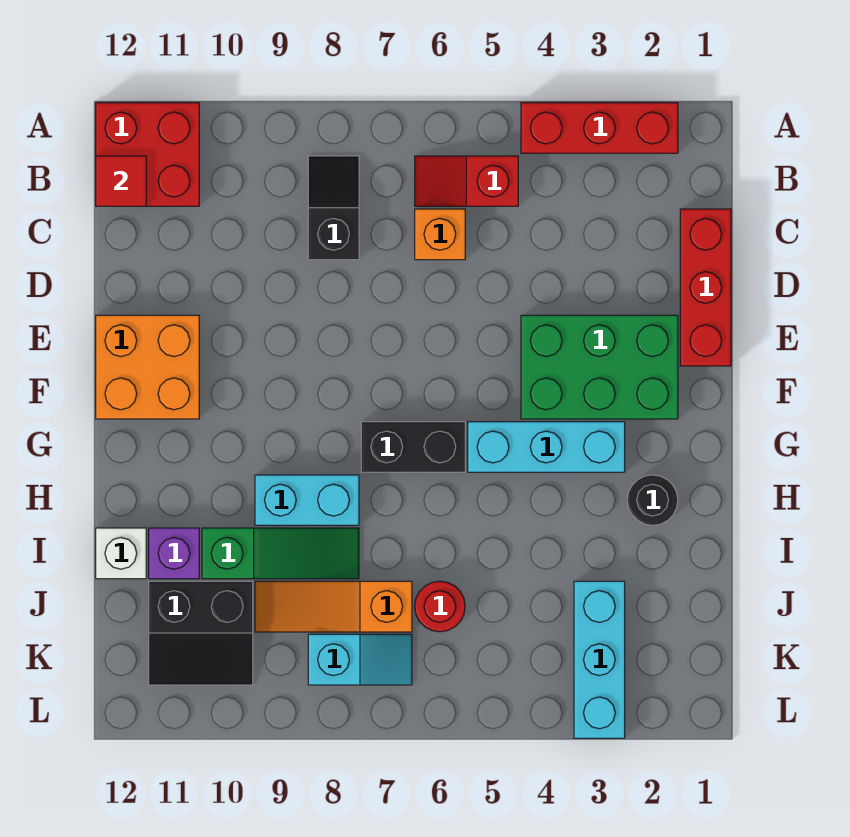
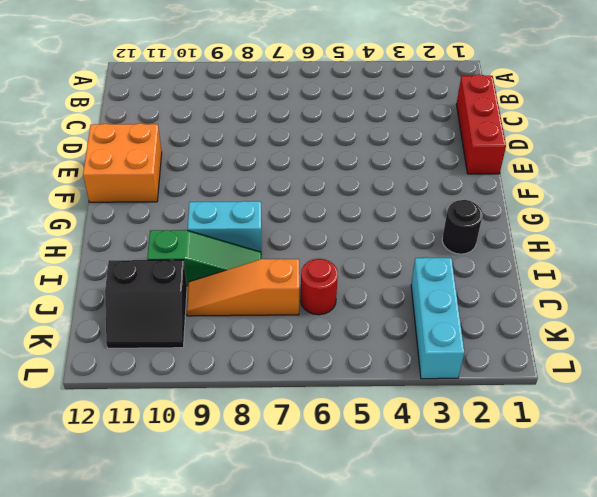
none -> red 1x3 brick [521,103,678,153]
none -> red 2x2 brick [96,103,199,206]
none -> red 1x2 slope [415,156,518,206]

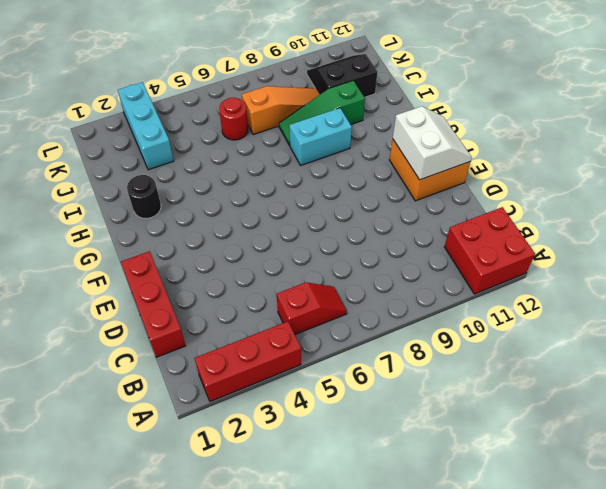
white 2x2 slope [393,106,472,180] -> none
none -> black 1x2 slope [308,156,359,260]
none -> orange 1x1 brick [415,209,465,260]
none -> green 2x3 brick [521,315,678,419]

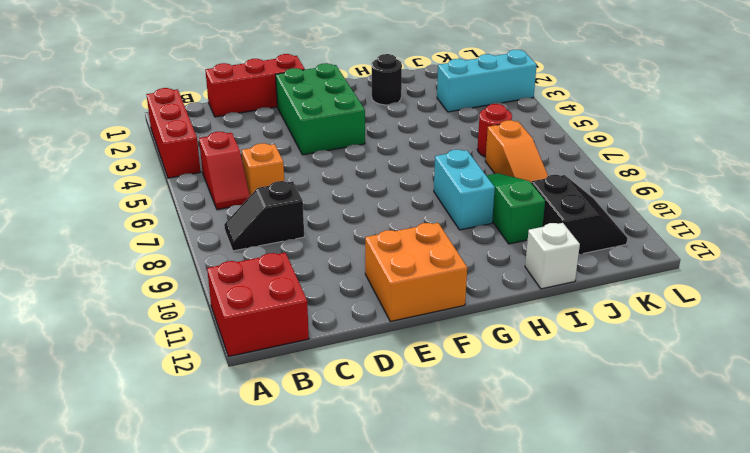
none -> cyan 1x3 brick [468,422,625,472]
none -> black 1x2 brick [361,422,465,472]
none -> purple 1x1 brick [149,528,199,579]

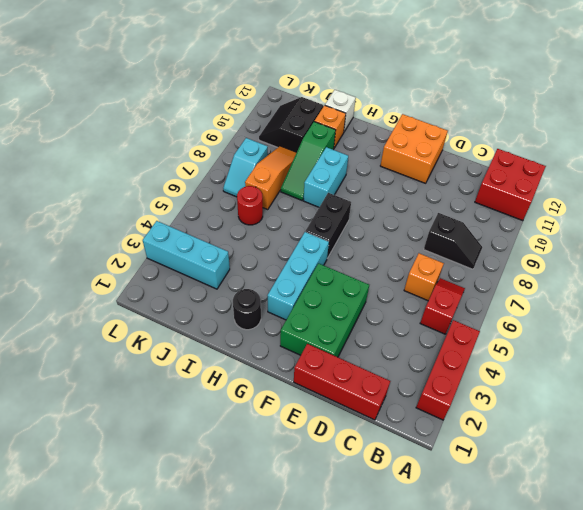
orange 1x1 brick [314,105,346,148] -> purple 1x1 brick [149,528,199,579]
none -> red 1x1 tile [96,156,146,206]

